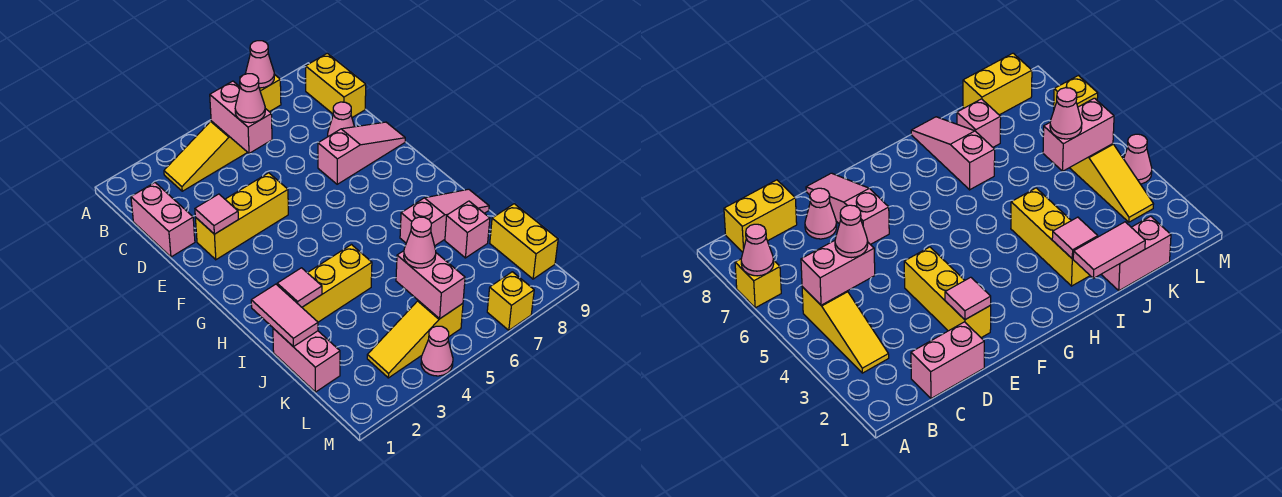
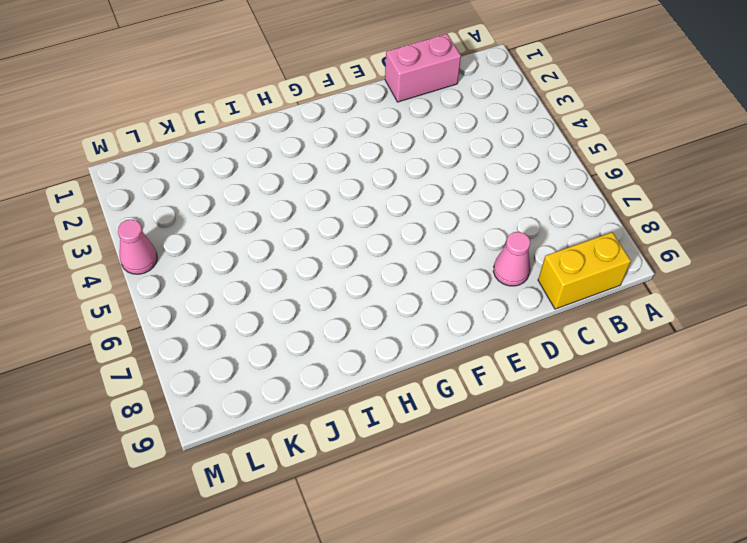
none -> yellow 1x1 brick [240,74,281,112]
none -> yellow 1x3 slope [164,121,248,191]
none -> yellow 1x3 brick [195,173,288,260]

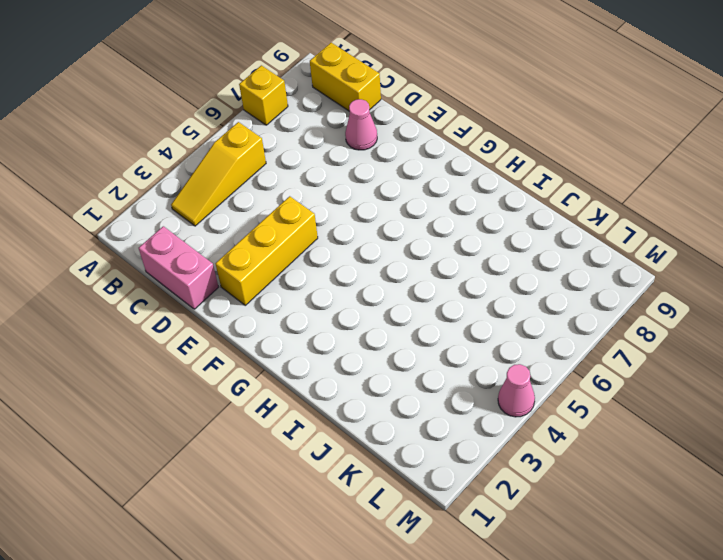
none -> pink 1x3 slope [318,122,405,184]
none -> yellow 1x3 brick [302,245,372,322]
none -> pink 1x3 slope [400,189,489,246]

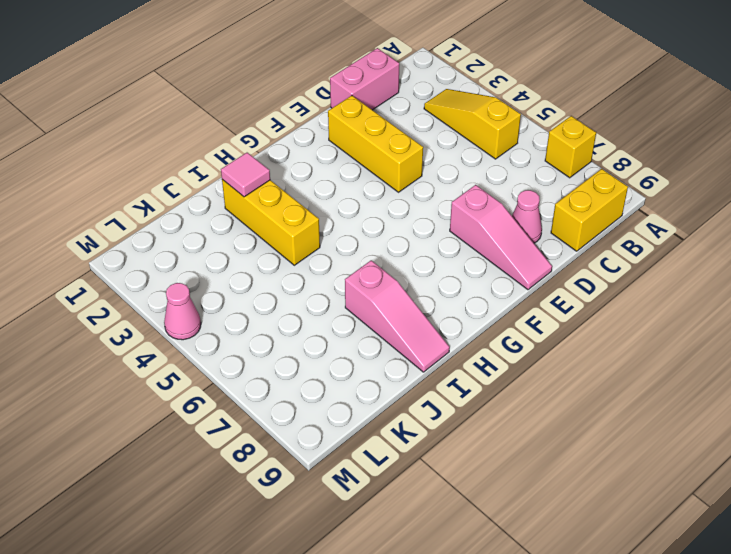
none -> pink 1x2 brick [273,328,340,392]
none -> pink 1x1 brick [445,201,490,258]
none -> yellow 1x2 brick [490,204,558,279]

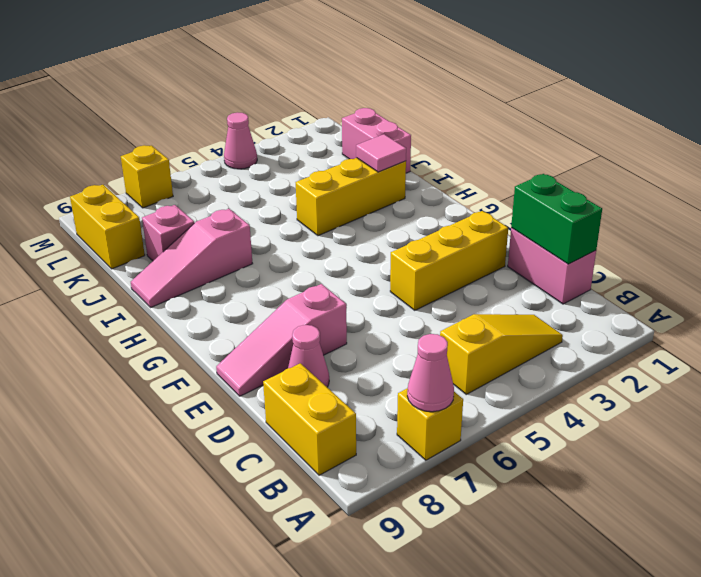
green 1x2 brick [511,174,602,264] -> none
none -> yellow 1x3 slope [367,301,463,378]
none -> pink 1x2 brick [210,81,272,153]
none -> pink 1x1 tile [195,194,238,234]

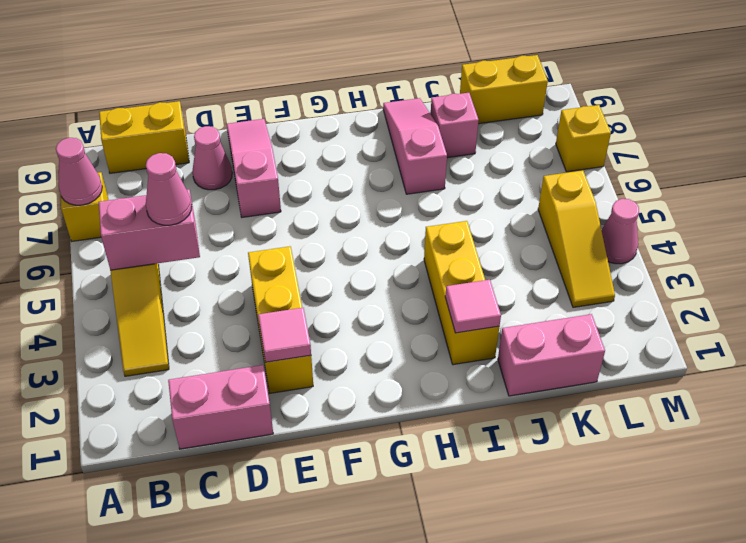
none -> pink 1x2 tile [251,284,318,347]
none -> pink 1x2 brick [396,251,465,319]
none -> pink 1x1 cone [404,217,436,268]

